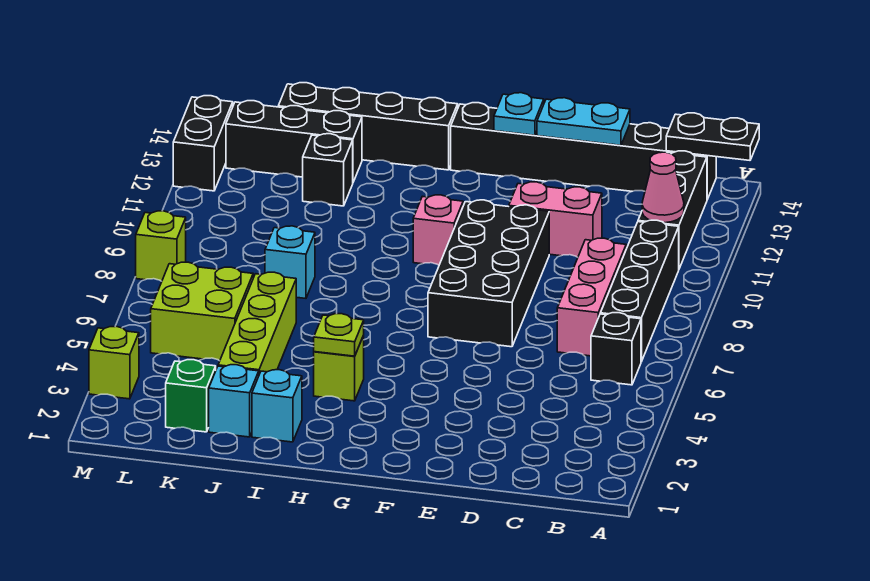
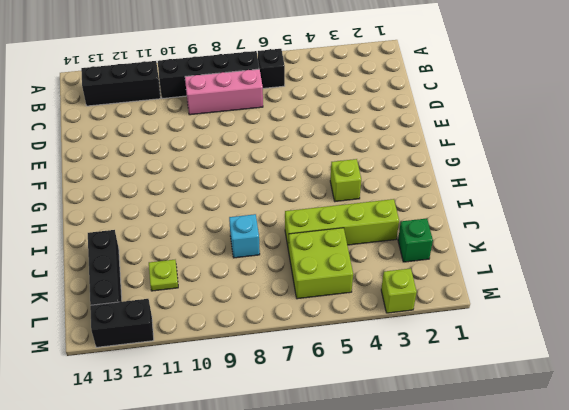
lime 1x1 plate [149,260,178,291] -> lime 1x1 plate moved to [314,314,364,356]
none -> black 1x6 brick [451,103,716,199]
none -> pink 1x2 brick [509,182,602,257]
none -> black 2x4 brick [428,200,549,347]

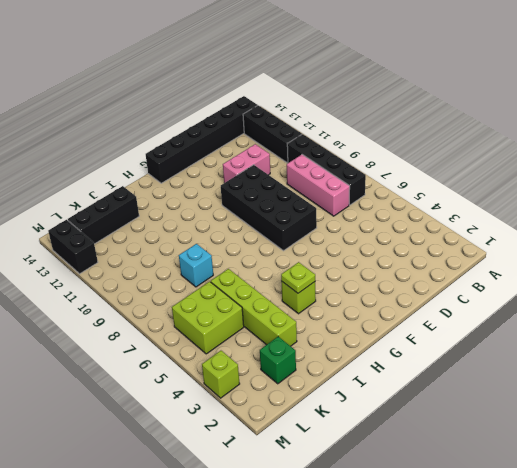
none -> black 1x1 brick [591,313,641,385]
none -> pink 1x1 brick [413,195,463,265]
none -> black 1x4 brick [278,83,458,170]

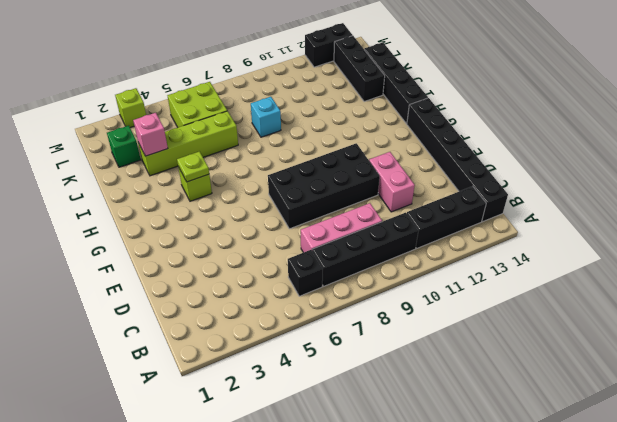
pink 1x1 brick [133,113,168,156] -> pink 1x1 brick moved to [413,195,463,265]
none -> cyan 1x1 brick [252,370,302,442]
none -> cyan 1x1 brick [209,365,259,437]
none -> black 1x1 brick [303,134,353,206]

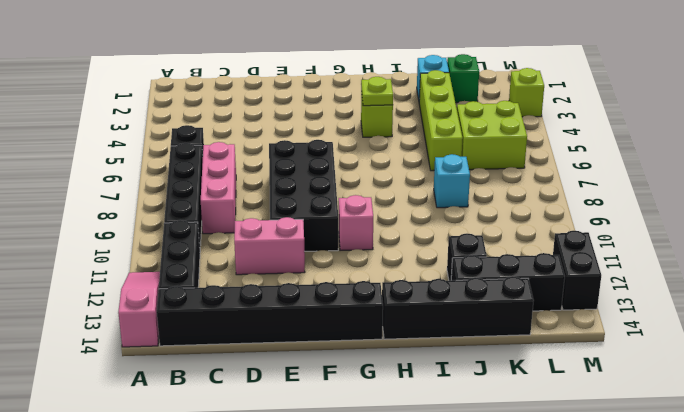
pink 1x3 slope [118,272,160,347] -> none
none -> cyan 1x1 brick [252,370,302,442]
none -> lime 1x1 brick [136,211,186,281]
none -> black 1x2 plate [666,113,759,160]

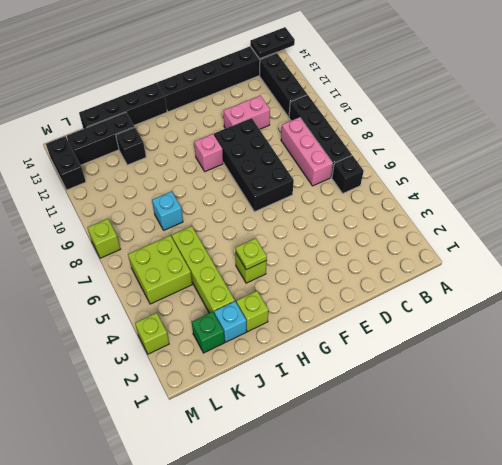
lime 1x1 brick [236,291,268,332] -> cyan 1x1 brick [252,370,302,442]
none -> pink 1x1 cone [642,152,684,223]
none -> cyan 1x2 plate [537,98,630,145]
none -> cyan 1x1 plate [494,93,544,135]

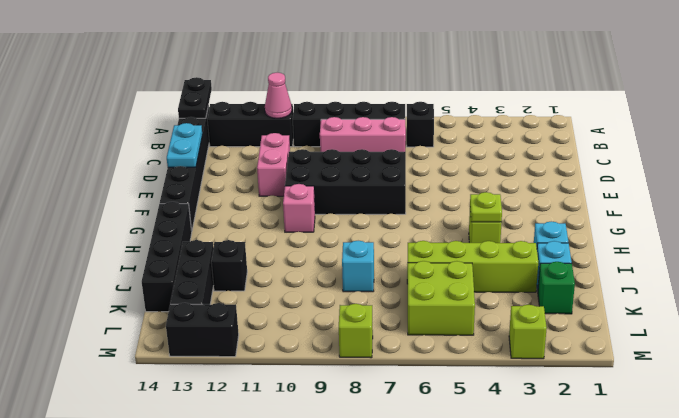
none -> cyan 1x1 plate [494,93,544,135]

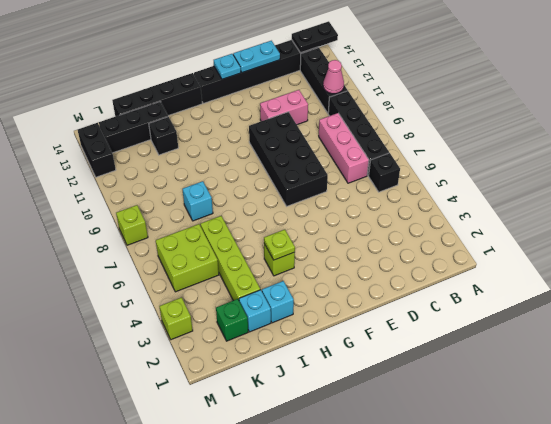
none -> pink 1x1 brick [413,195,463,265]

